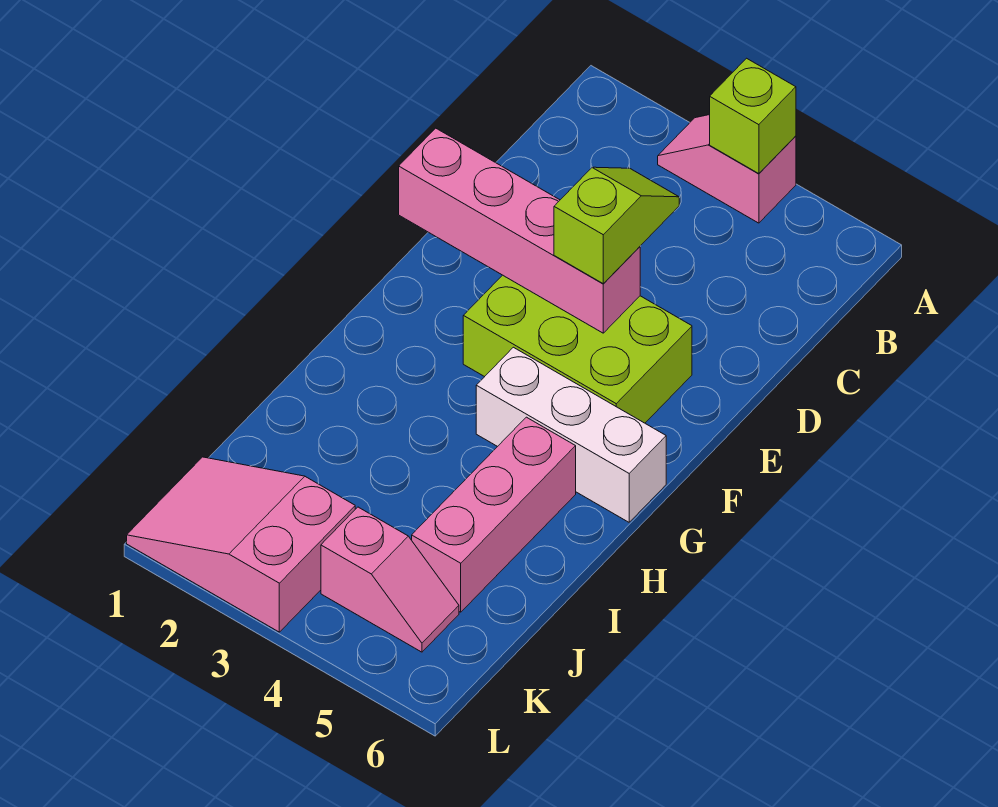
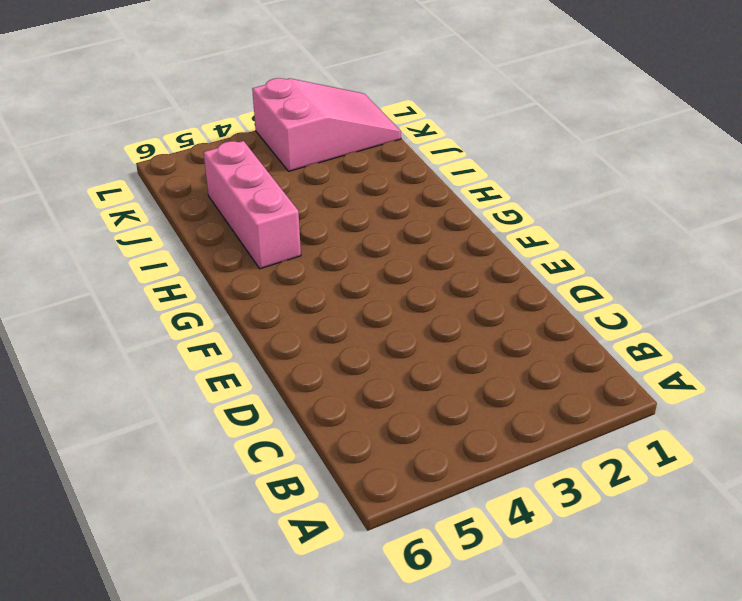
none -> pink 1x2 slope [658,115,796,223]
none -> lime 2x3 brick [463,275,692,423]

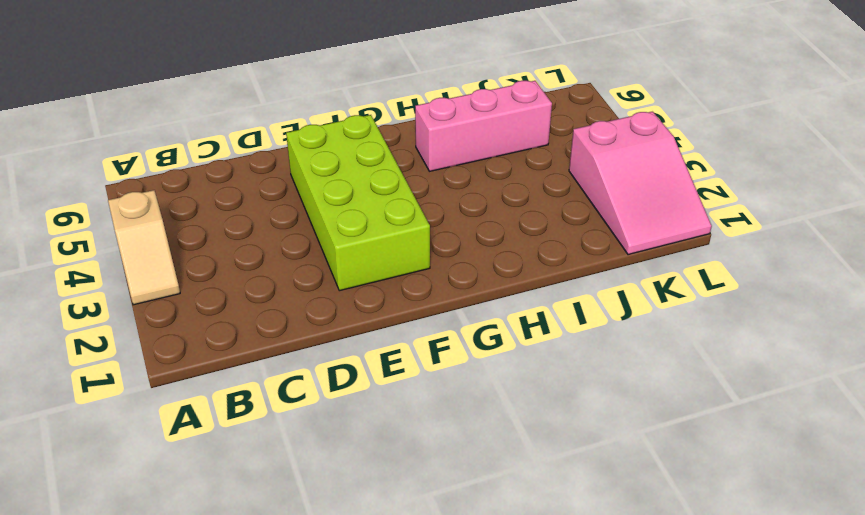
tan 1x2 slope [108,190,180,305] -> pink 1x2 slope [658,115,796,223]
lime 2x4 brick [286,115,430,291] -> lime 2x3 brick [463,275,692,423]
none -> white 1x3 brick [476,347,666,522]
none -> pink 1x2 slope [321,507,459,652]

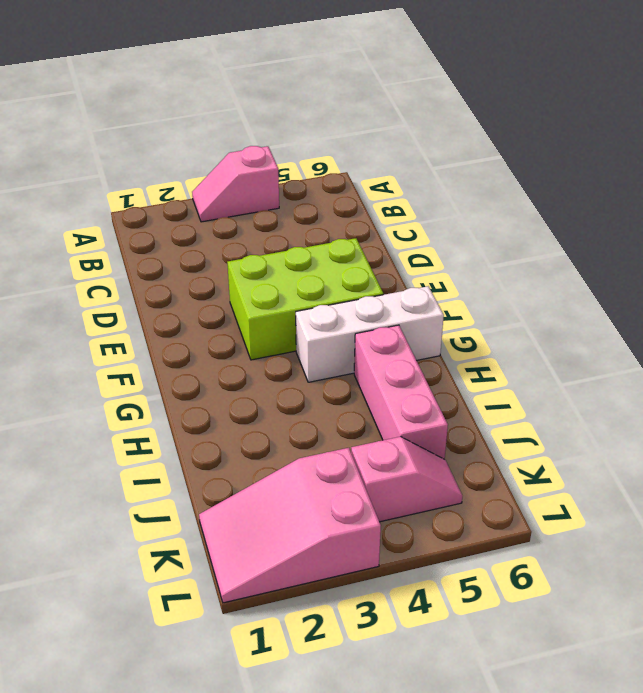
none -> lime 1x1 brick [710,58,796,174]
none -> pink 1x4 brick [399,128,640,333]

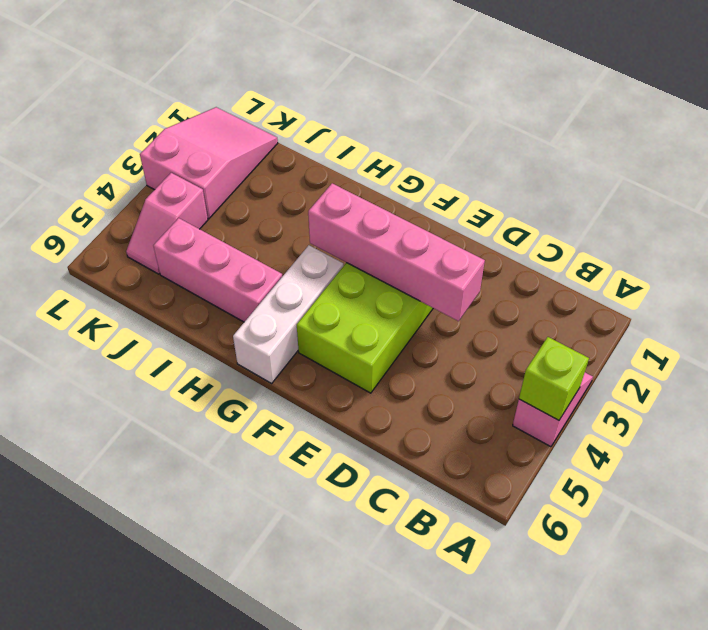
pink 1x4 brick [308,183,485,321] -> pink 1x4 brick turned to [399,128,640,333]
none -> lime 1x2 slope [554,167,679,283]

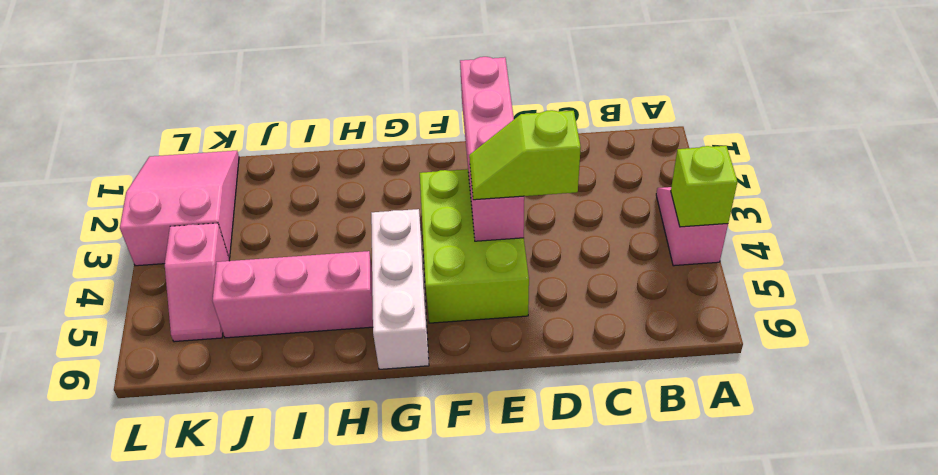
lime 1x2 slope [469,110,581,200] -> lime 1x2 slope turned to [554,167,679,283]

